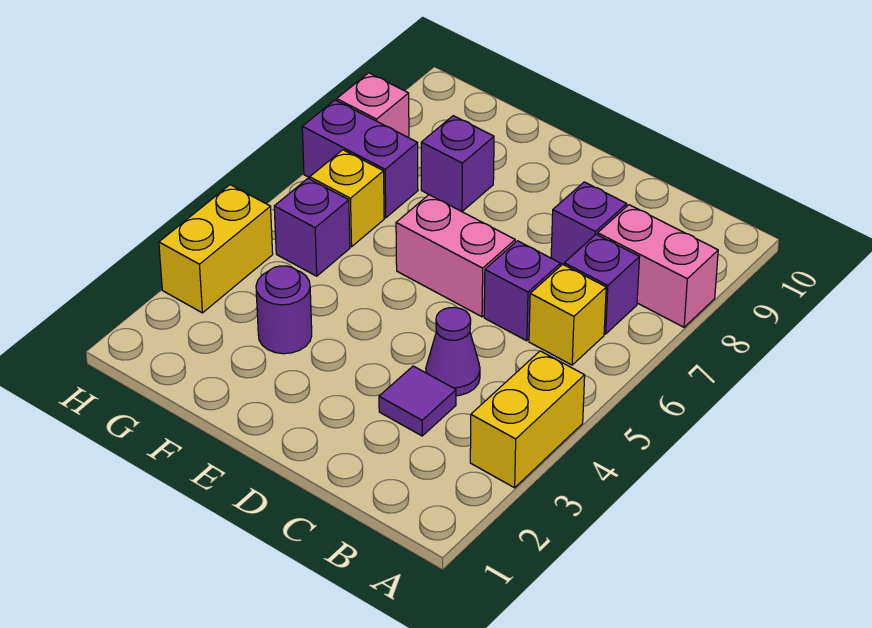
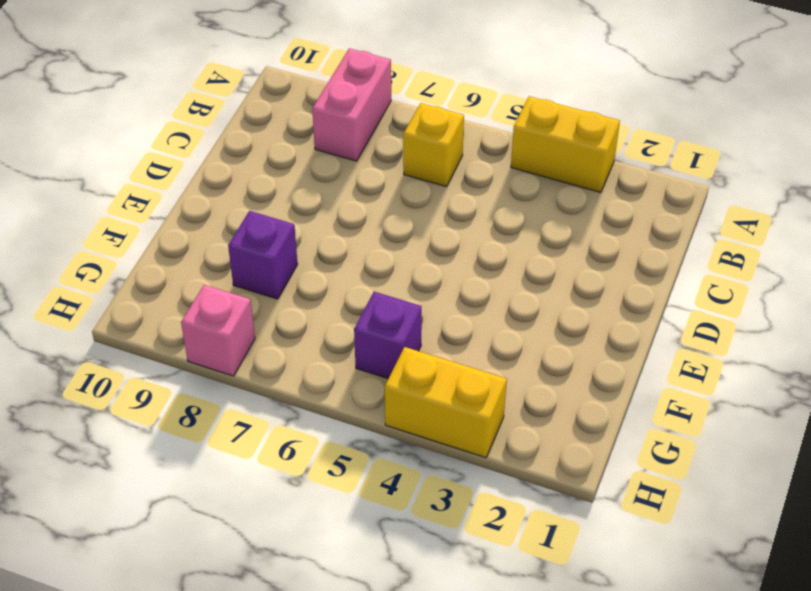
none -> purple 1x1 brick [564,234,639,334]
none -> purple 1x1 tile [379,366,456,436]
none -> purple 1x1 cone [426,307,480,396]

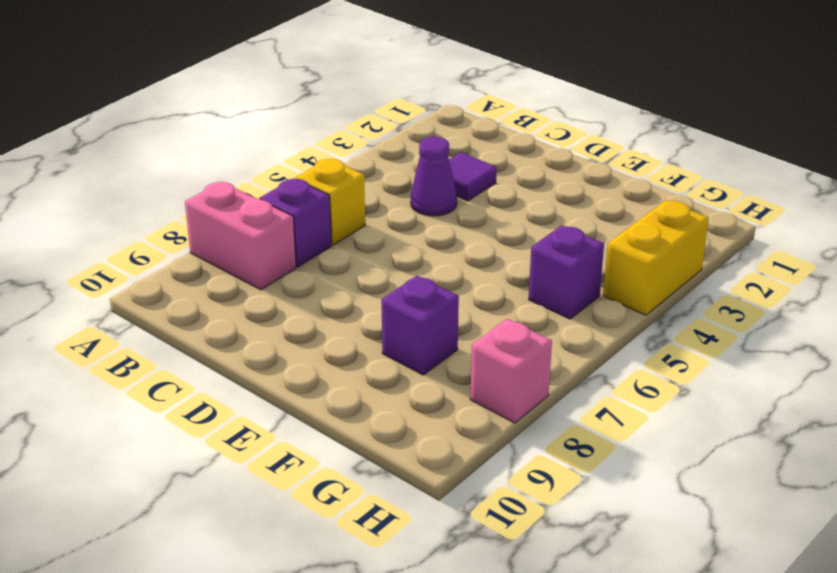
none -> yellow 1x2 brick [470,351,585,488]
none -> purple 1x1 brick [484,241,560,341]
none -> purple 1x1 brick [551,182,627,265]

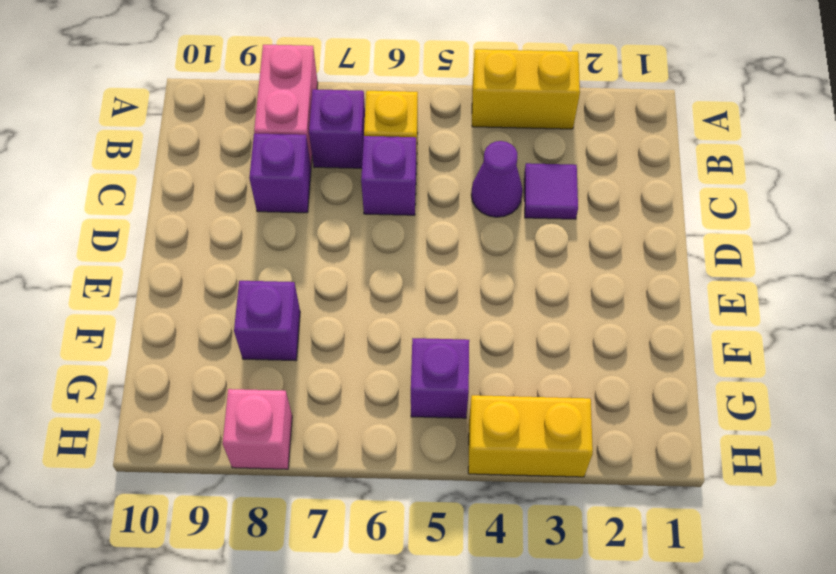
none -> pink 1x2 brick [396,195,515,317]
none -> purple 1x1 round brick [256,266,312,354]
none -> yellow 1x1 brick [310,150,384,247]

